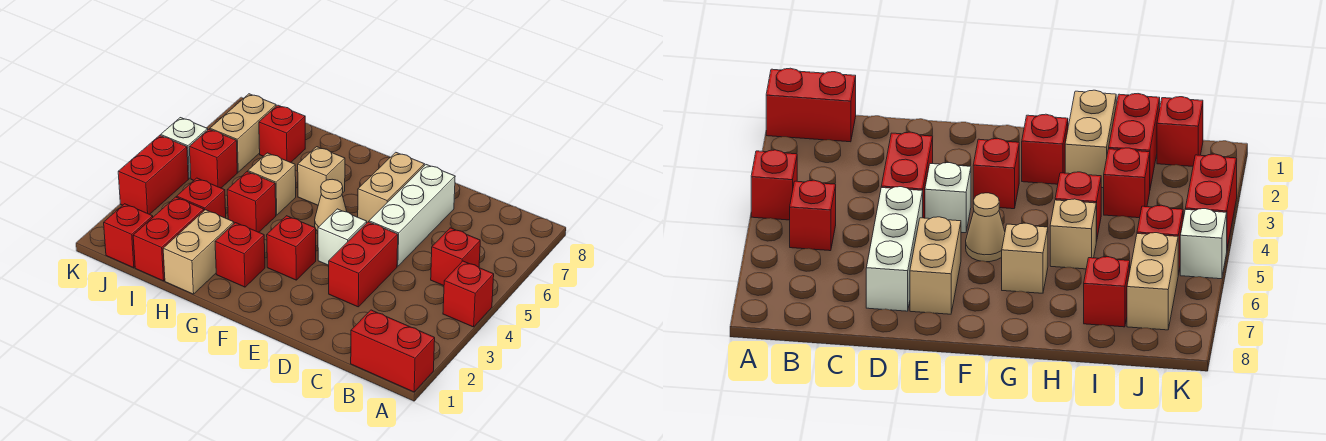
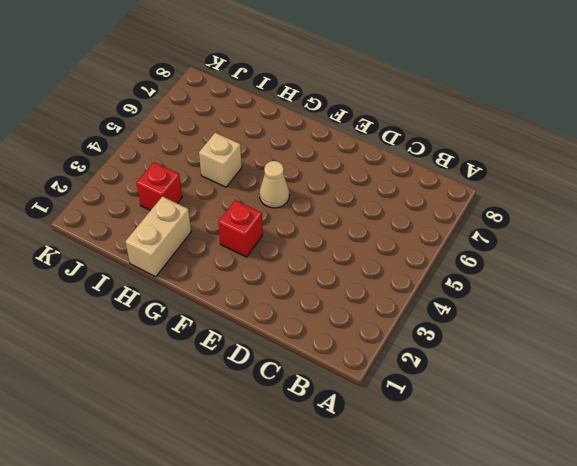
none -> red 1x2 brick [351,310,435,392]
none -> red 1x1 brick [443,261,494,327]
none -> red 1x1 brick [431,228,480,286]

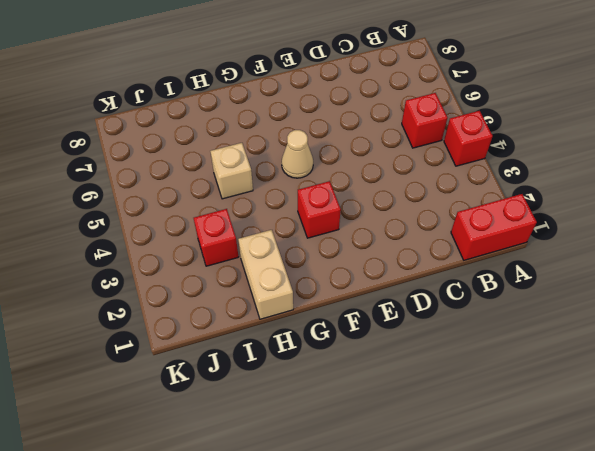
none -> red 1x2 brick [329,222,398,307]
none -> white 1x3 brick [369,165,455,266]
none -> white 1x1 brick [318,209,367,265]

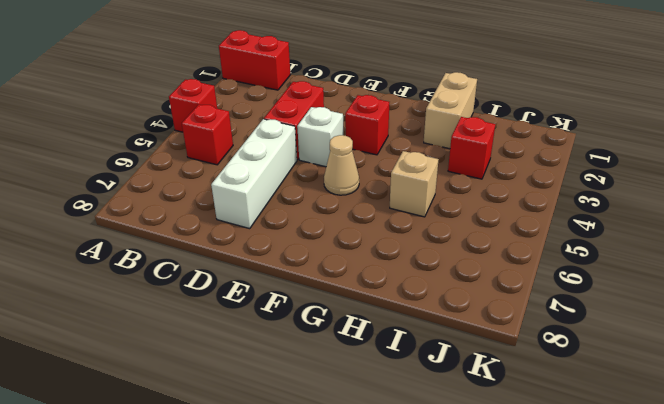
none -> tan 1x2 brick [358,152,424,222]
none -> red 1x1 brick [215,223,265,287]
none -> tan 1x1 brick [298,147,345,205]

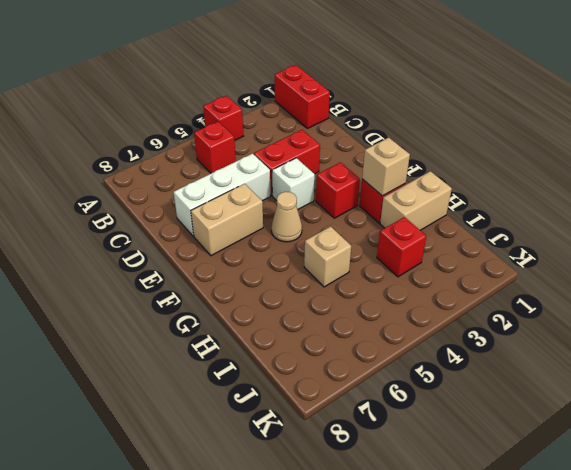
tan 1x1 brick [362,138,410,196] -> tan 1x1 brick moved to [298,147,345,205]
none -> red 1x1 brick [227,172,276,232]
none -> red 1x2 brick [133,197,204,281]
none -> red 1x1 brick [259,105,305,162]

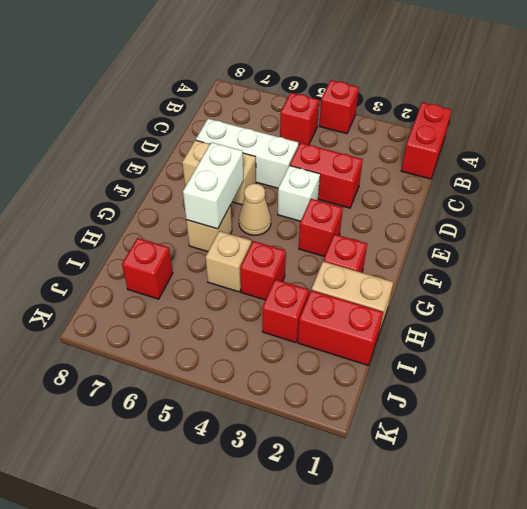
white 1x2 brick [183,142,244,229] -> none
none -> red 1x1 brick [104,204,153,268]
none -> red 1x1 brick [189,129,237,188]
none -> tan 1x2 brick [210,94,276,172]

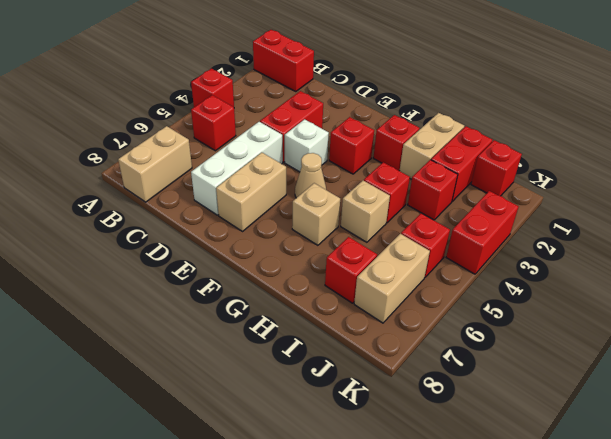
tan 1x2 brick [118,126,192,202] -> none
none -> white 1x1 brick [161,118,208,178]

